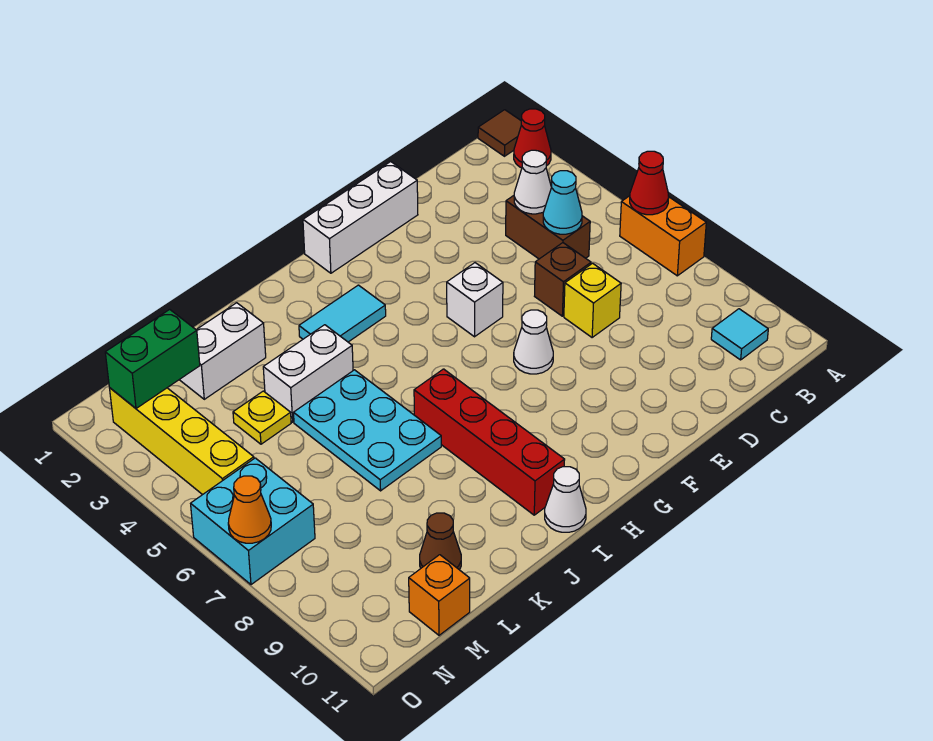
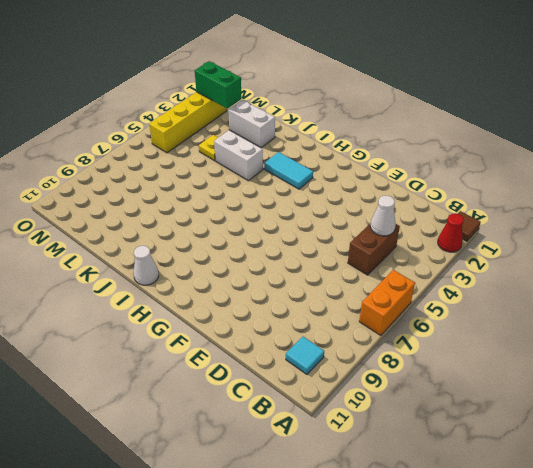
none -> brown 1x1 brick [535,243,591,316]
none -> yellow 1x1 brick [564,263,621,338]
none -> white 1x3 brick [303,162,418,273]

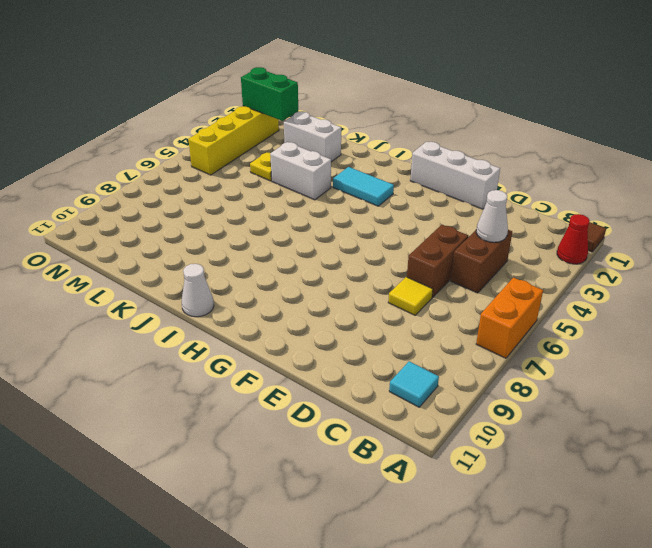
brown 1x2 brick [407,225,468,297] -> brown 1x1 brick [535,243,591,316]
yellow 1x1 tile [388,277,433,315] -> yellow 1x1 brick [564,263,621,338]
none -> white 1x1 brick [447,263,503,337]
none -> white 1x1 cone [514,310,553,374]
none -> red 1x4 brick [414,369,565,515]

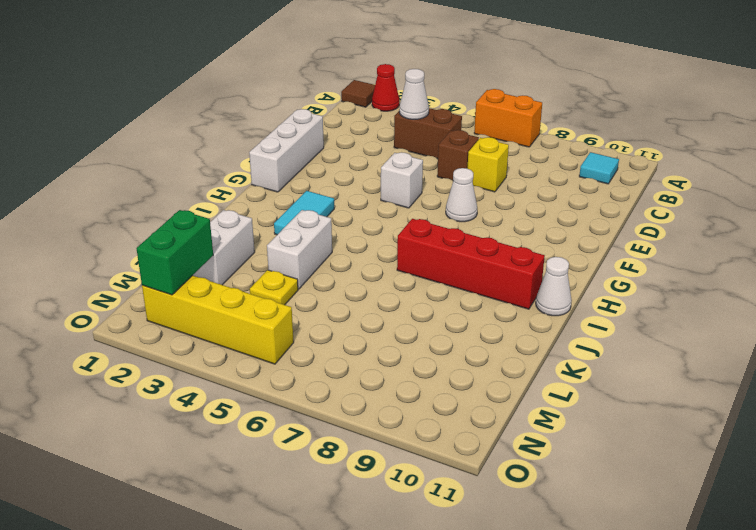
none -> cyan 2x3 plate [294,370,441,491]
none -> brown 1x1 cone [420,513,461,570]
none -> orange 1x1 brick [409,555,470,635]

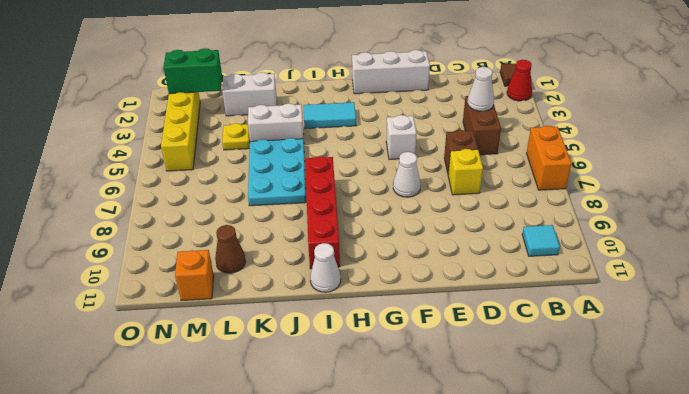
none -> cyan 2x2 brick [191,458,315,585]
none -> red 1x1 cone [630,151,669,215]
none -> cyan 1x1 cone [543,171,582,234]

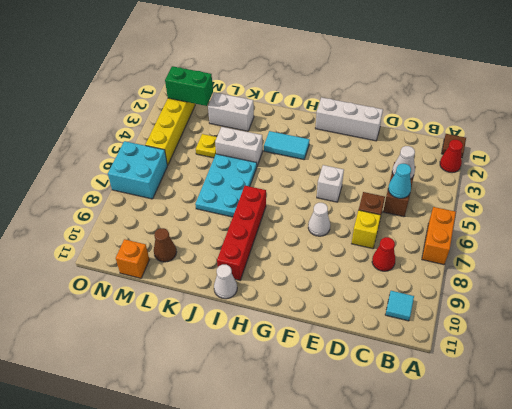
red 1x1 cone [372,237,395,271] -> red 1x1 cone moved to [630,151,669,215]
none -> orange 1x1 cone [228,476,271,543]

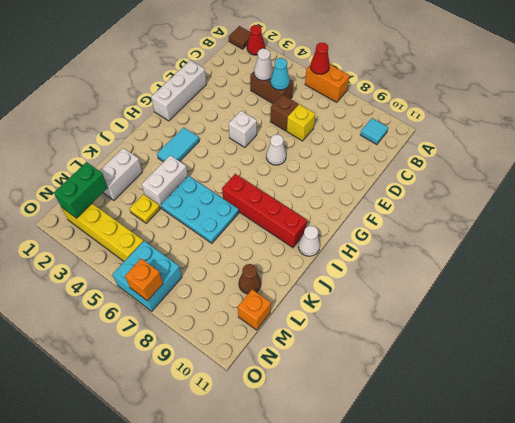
orange 1x1 brick [125,259,163,301] -> orange 1x1 cone [228,476,271,543]

